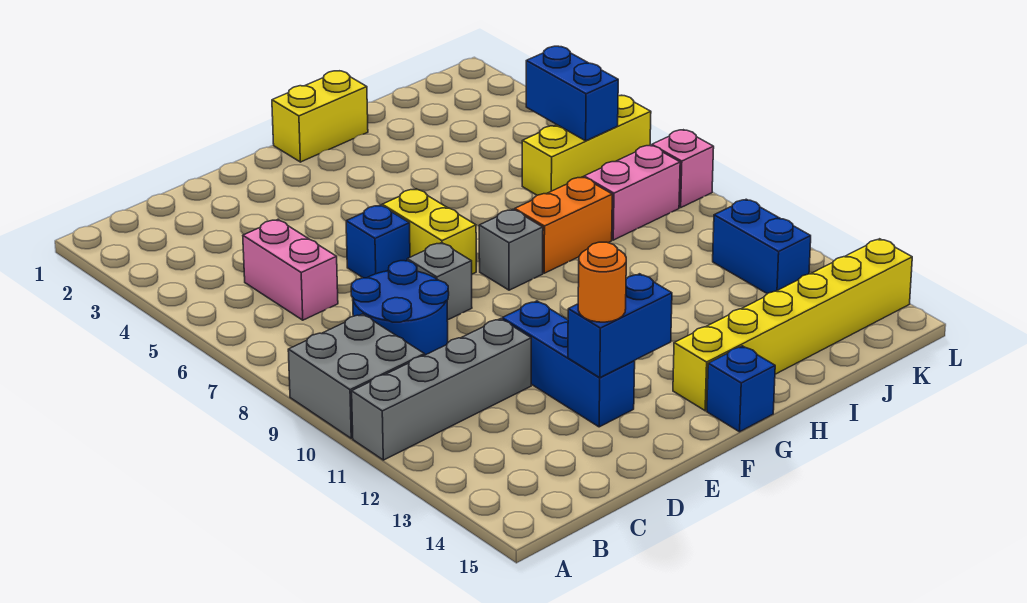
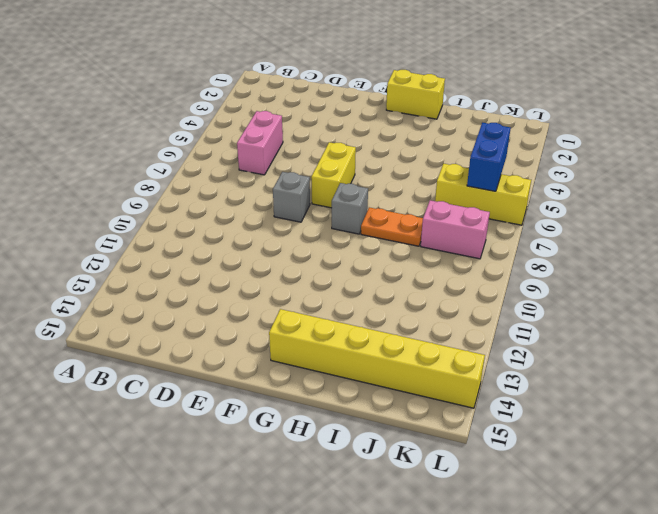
orange 1x2 plate [361,207,423,246] -> orange 1x2 brick [515,177,612,273]
none -> grey 2x2 brick [288,314,425,438]
none -> grey 1x4 brick [352,319,531,460]
none -> blue 2x2 round brick [351,261,449,355]

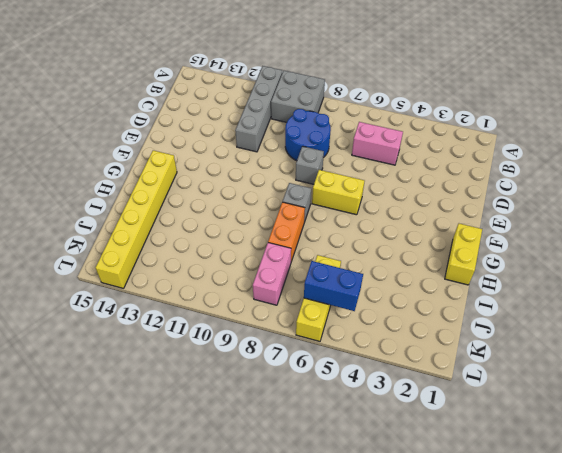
none -> blue 1x1 brick [346,205,410,278]
none -> blue 1x3 brick [502,301,635,427]
none -> blue 1x1 brick [707,346,775,432]

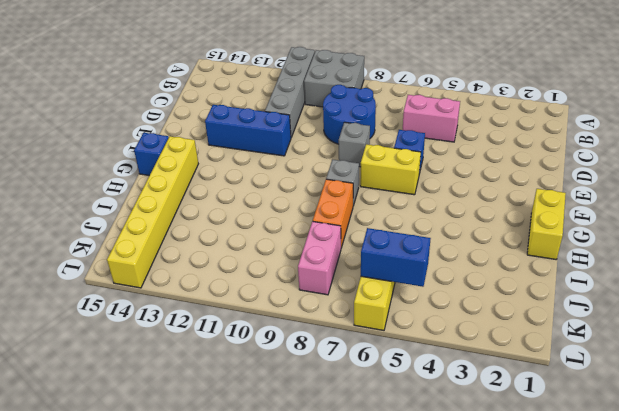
none -> blue 1x2 brick [713,199,811,294]
none -> pink 1x1 brick [652,130,714,208]
none -> blue 1x2 brick [568,274,672,378]

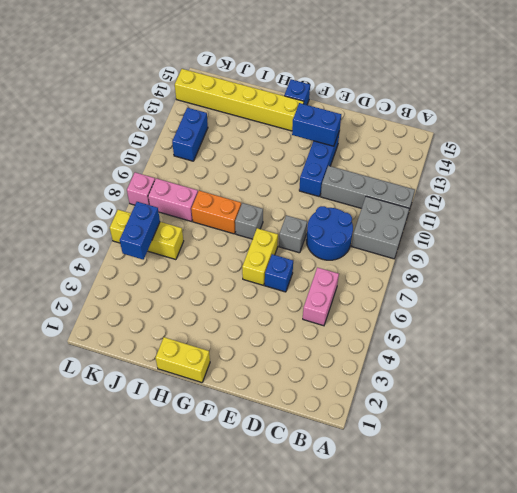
none -> orange 1x1 round brick [578,242,626,322]

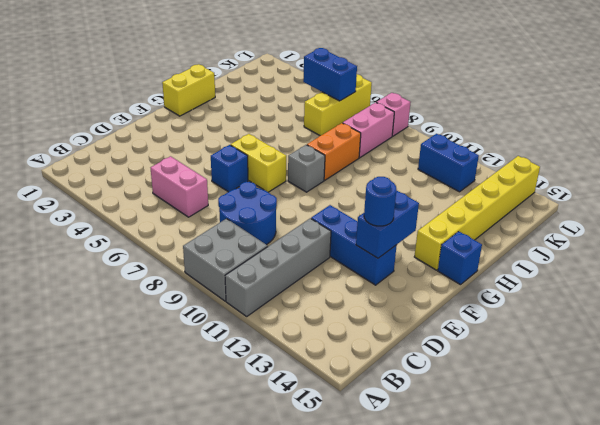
blue 1x1 round brick [364,177,396,226] -> orange 1x1 round brick [578,242,626,322]
none -> grey 1x1 brick [407,243,472,320]

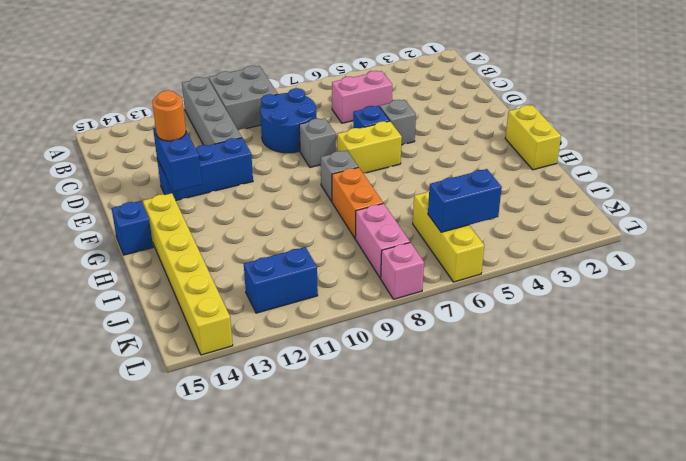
grey 1x1 brick [380,100,416,145] -> none

